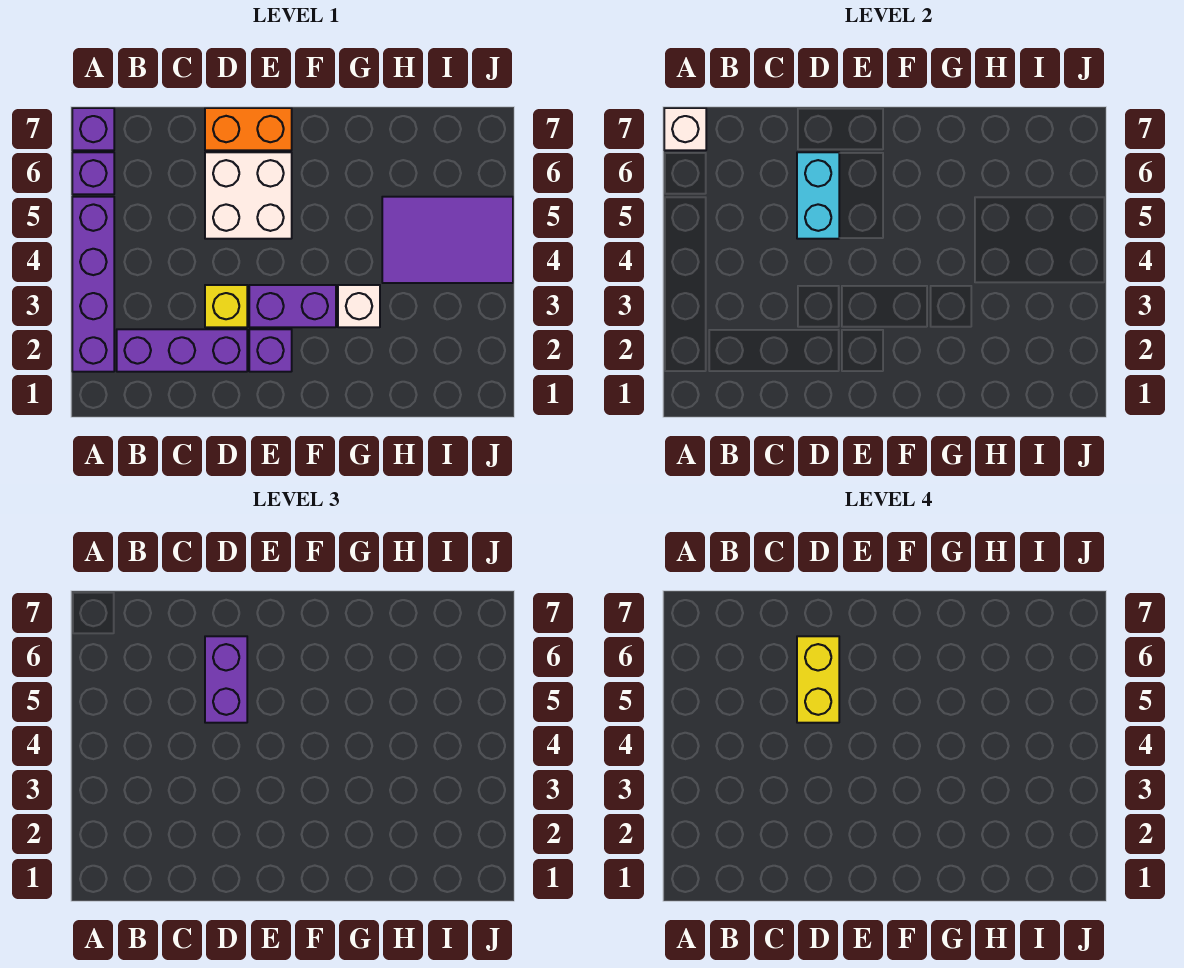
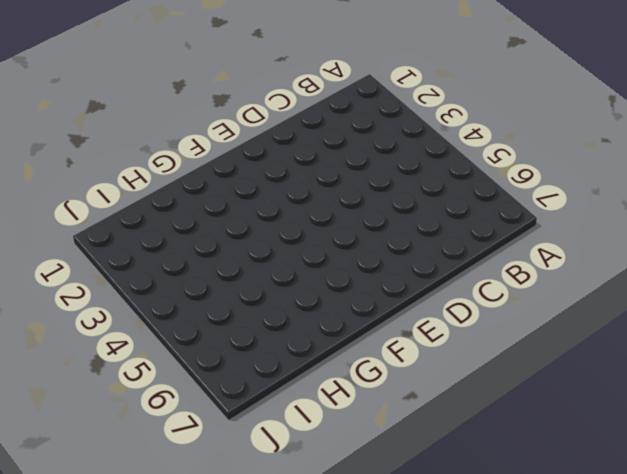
none -> purple 1x4 brick [72,197,114,372]
none -> purple 1x1 brick [72,152,114,194]
none -> purple 1x1 brick [72,108,114,150]

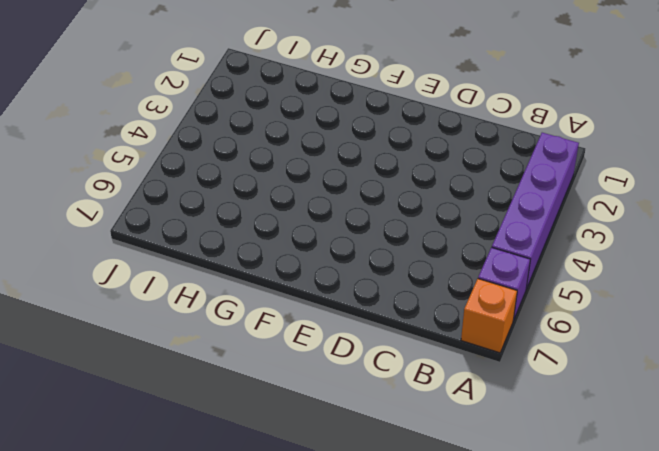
orange 1x1 brick [461,279,517,353] -> purple 1x1 brick [72,108,114,150]
none -> purple 1x3 brick [117,329,247,372]
none -> yellow 1x1 brick [205,285,247,327]
none -> white 2x2 brick [205,152,292,239]

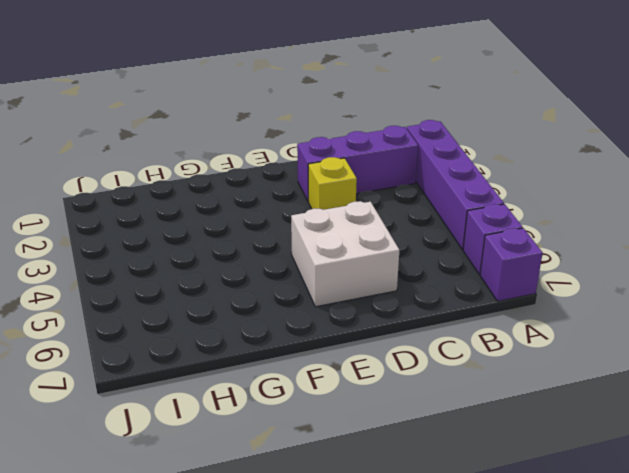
none -> orange 1x2 brick [205,108,292,150]
none -> purple 1x1 brick [249,329,292,372]
none -> purple 1x2 brick [249,285,336,327]

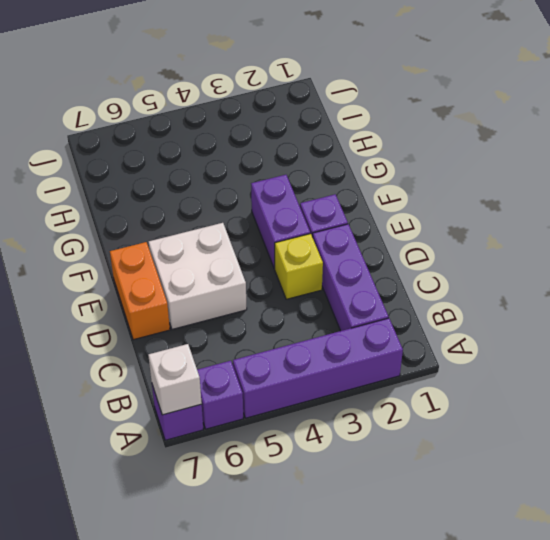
none -> white 1x1 brick [338,285,380,327]
none -> purple 2x3 tile [382,197,513,283]
none -> cyan 1x2 brick [797,152,839,239]

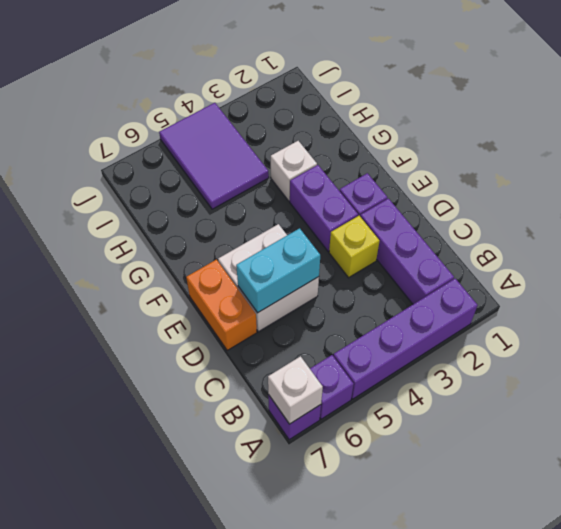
none -> purple 1x2 brick [205,636,247,723]
none -> yellow 1x2 brick [797,636,839,723]

